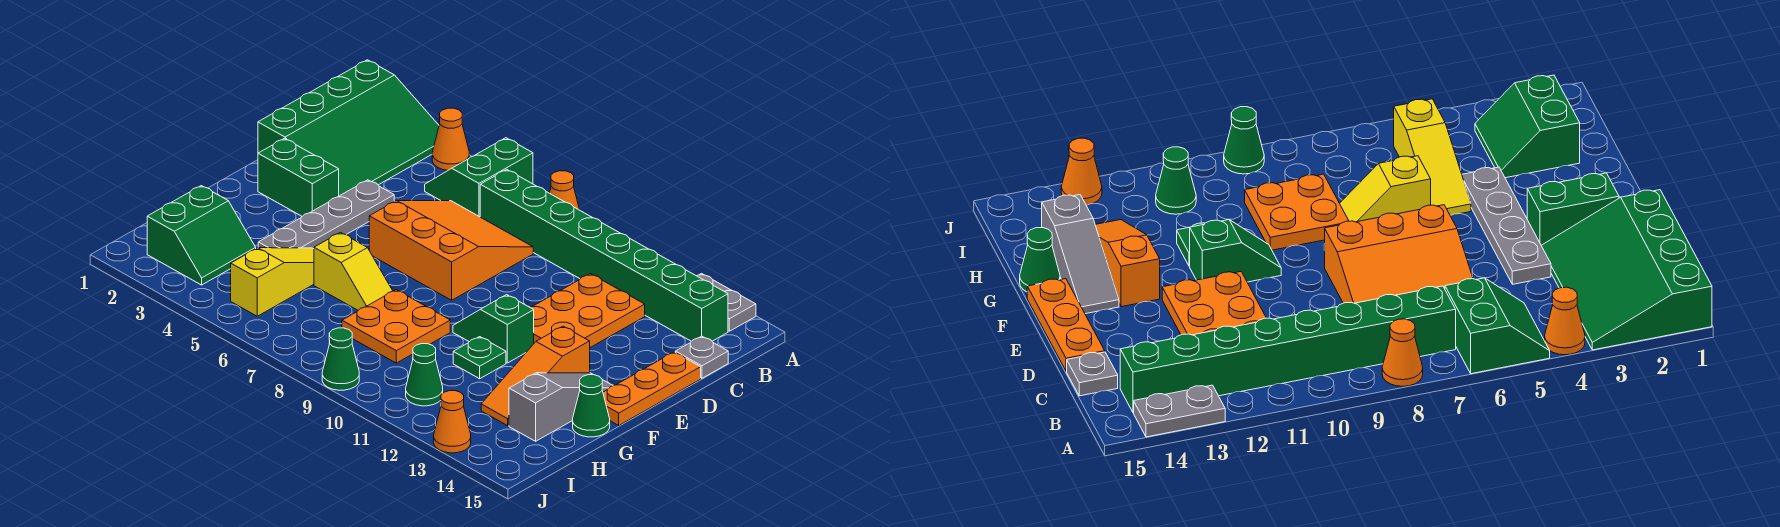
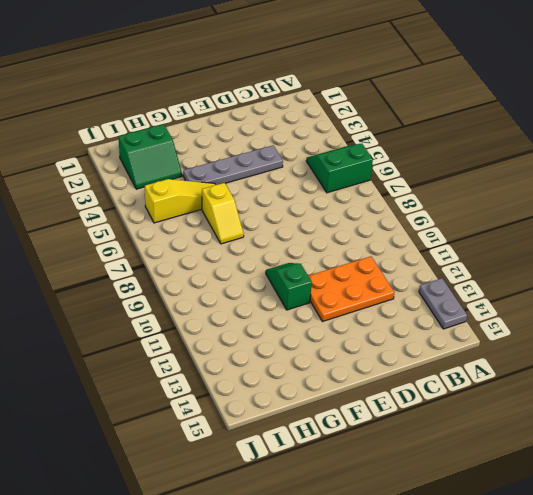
none -> green 3x4 slope [258,60,439,196]
none -> orange 1x1 cone [432,108,469,170]
none -> orange 1x1 cone [549,171,580,210]

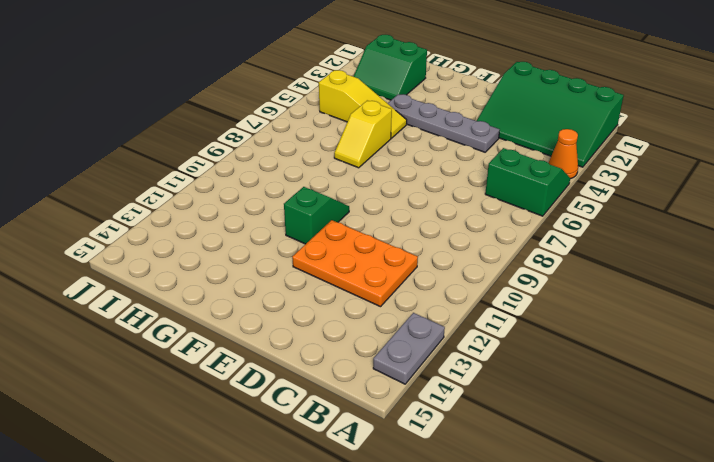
none -> orange 1x1 cone [549,171,580,210]
none -> green 1x8 brick [480,169,728,341]
none -> orange 3x3 slope [369,201,533,300]

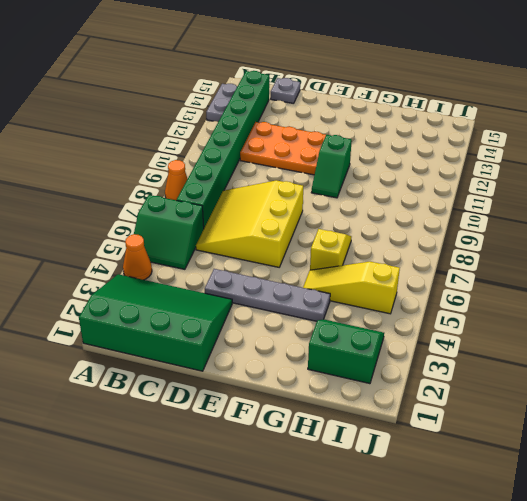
yellow 3x3 slope [196,180,303,267] -> orange 3x3 slope [369,201,533,300]
none -> orange 1x3 plate [603,352,701,425]
none -> green 1x2 brick [258,138,339,216]
none -> orange 1x3 slope [481,326,590,426]

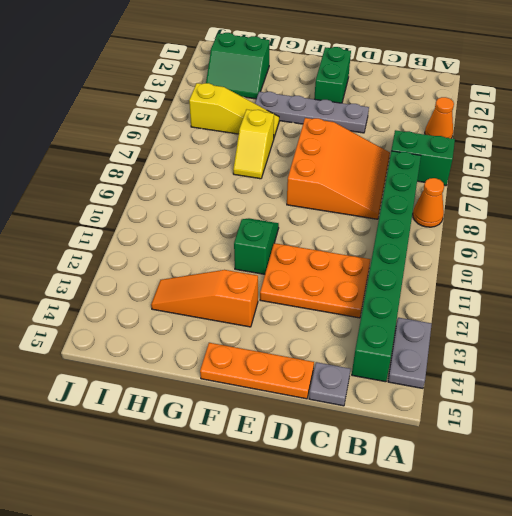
none -> green 3x4 slope [258,60,439,196]
none -> grey 1x3 slope [509,373,613,441]
none -> orange 2x2 plate [342,290,450,363]

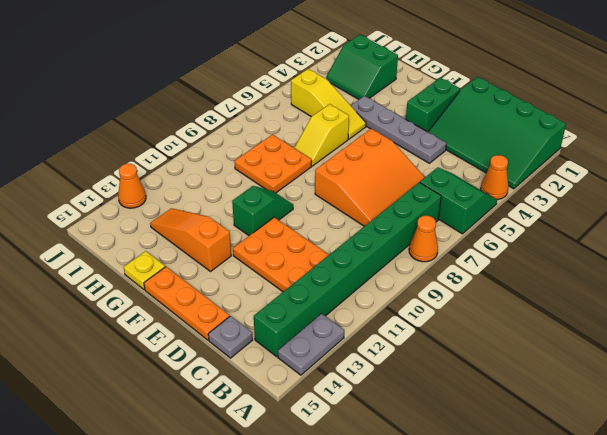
yellow 1x1 plate [124,251,165,290] -> green 1x1 cone [573,375,610,437]
none -> grey 1x3 slope [509,373,613,441]
none -> green 1x1 plate [453,337,506,379]
none -> green 1x1 cone [406,344,443,406]

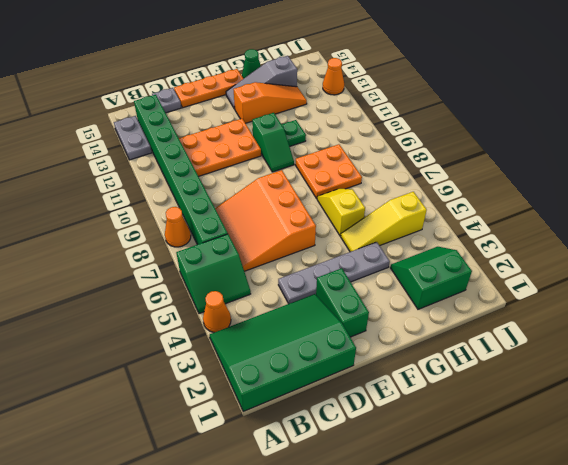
none -> green 1x1 cone [406,344,443,406]
none -> green 1x1 cone [322,328,359,390]

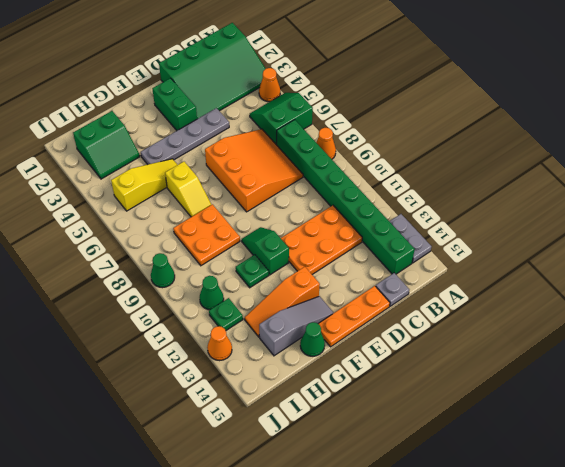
green 1x1 plate [209,298,243,330] -> none

